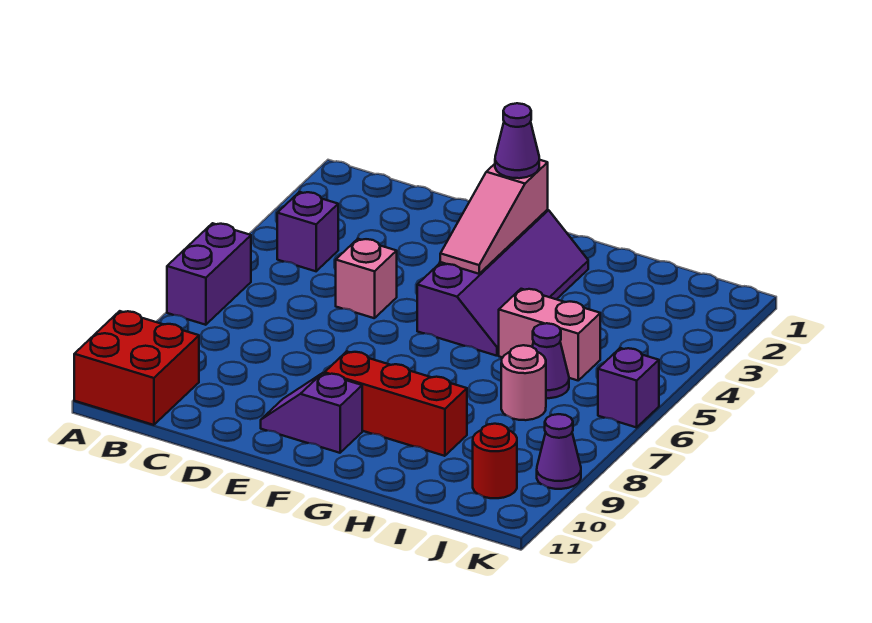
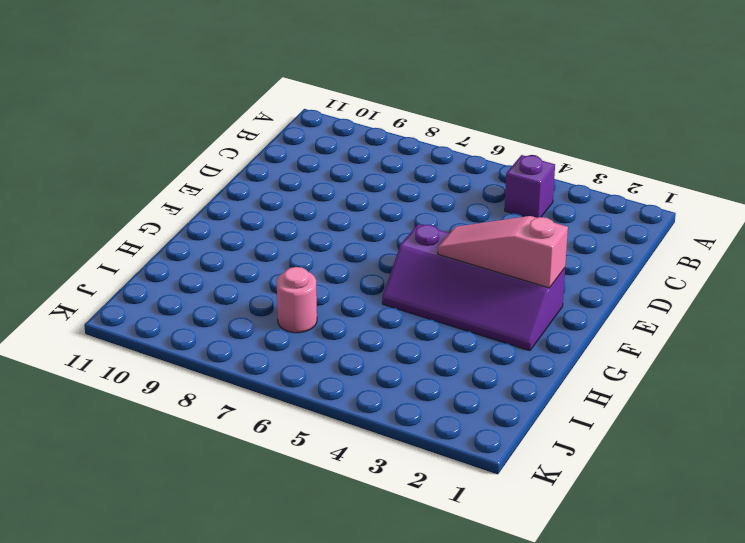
none -> purple 1x2 brick [167,223,251,325]
none -> red 2x2 brick [74,311,199,425]
none -> pink 1x1 brick [336,239,397,318]

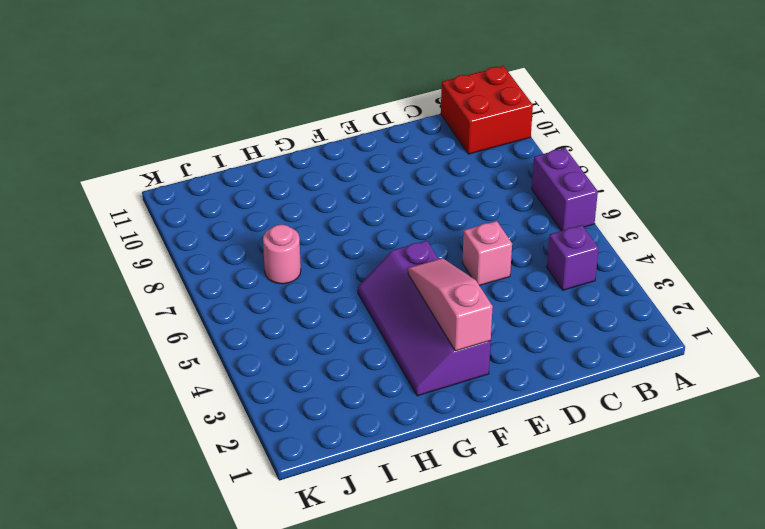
none -> purple 1x2 slope [261,373,362,453]
none -> red 1x3 brick [325,351,467,456]
none -> pink 1x2 brick [499,289,600,380]

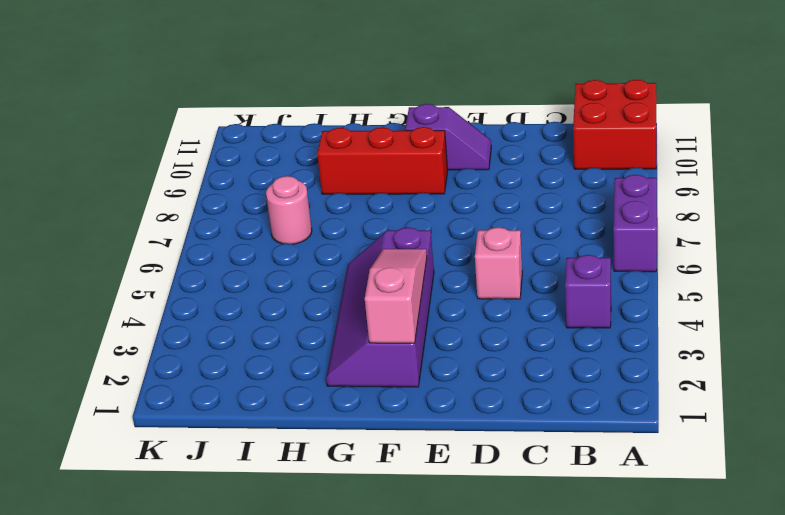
none -> pink 1x2 brick [499,289,600,380]
none -> purple 1x1 cone [532,323,569,398]
none -> red 1x1 round brick [473,424,517,498]

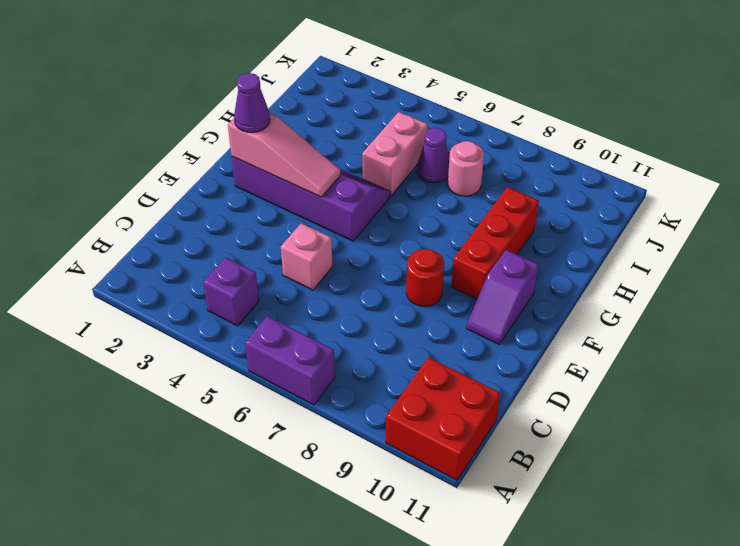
red 1x1 round brick [406,249,444,307] -> red 1x1 round brick moved to [473,424,517,498]
none -> purple 1x1 brick [598,348,659,427]
none -> purple 1x1 cone [537,414,581,489]

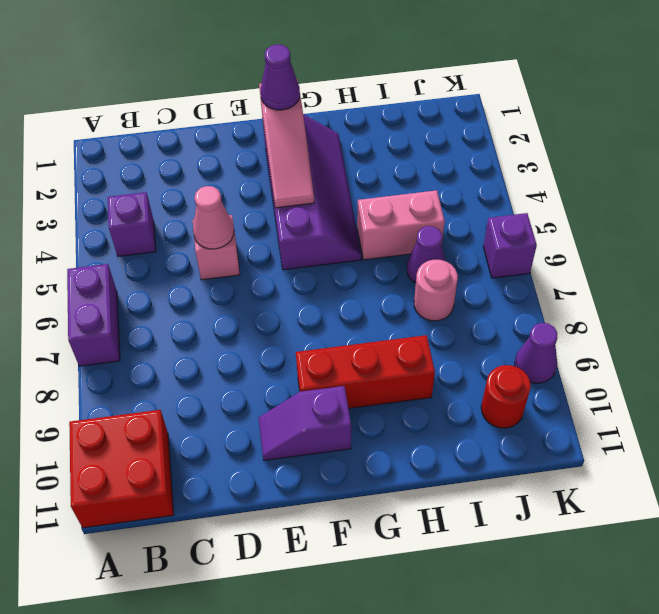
pink 1x1 cone [193,186,234,249] -> none

